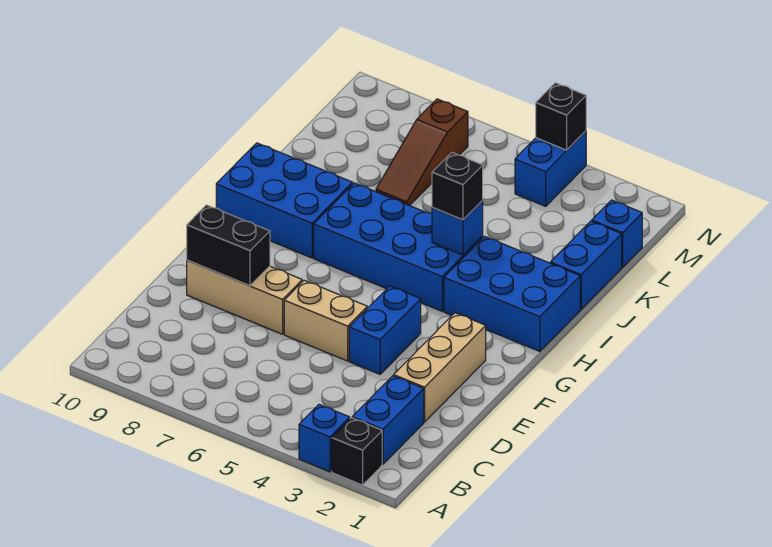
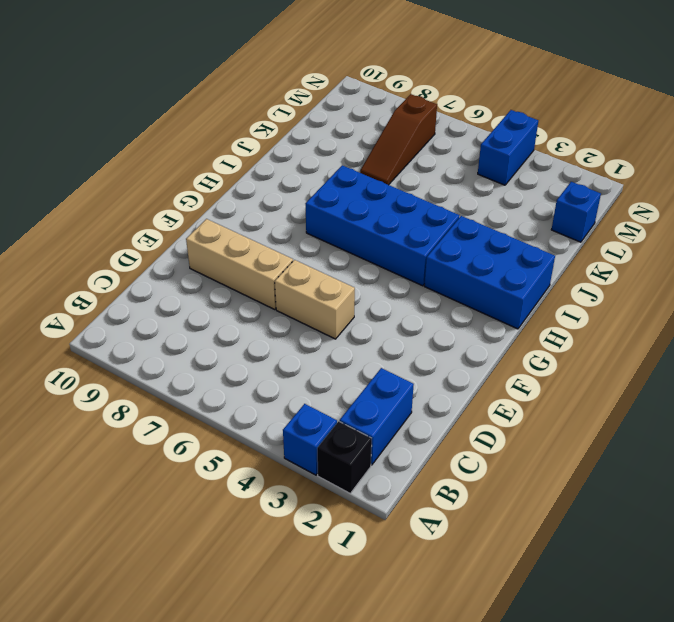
none -> tan 1x3 brick [394,313,486,422]
none -> blue 1x2 brick [349,286,421,374]
none -> blue 2x3 brick [216,143,353,258]

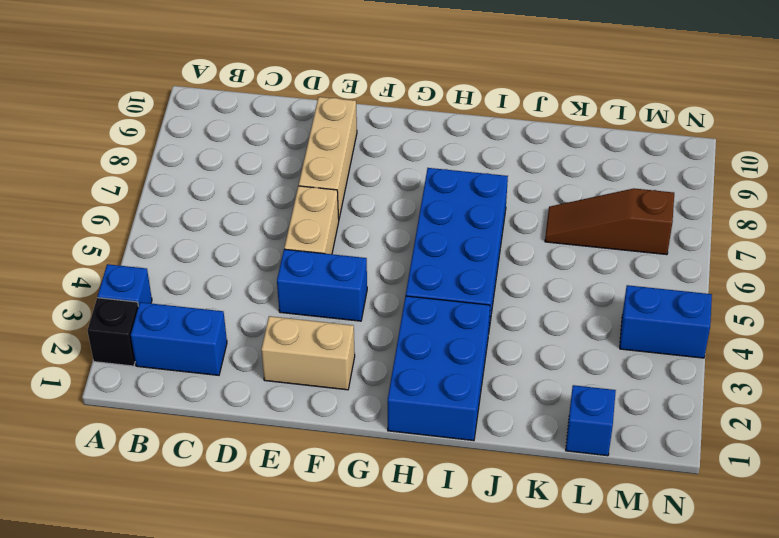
tan 1x2 brick [261,316,355,390] -> tan 1x3 brick [394,313,486,422]
none -> blue 2x3 brick [216,143,353,258]
none -> blue 1x2 brick [550,221,622,309]
none -> black 1x2 brick [187,205,270,286]

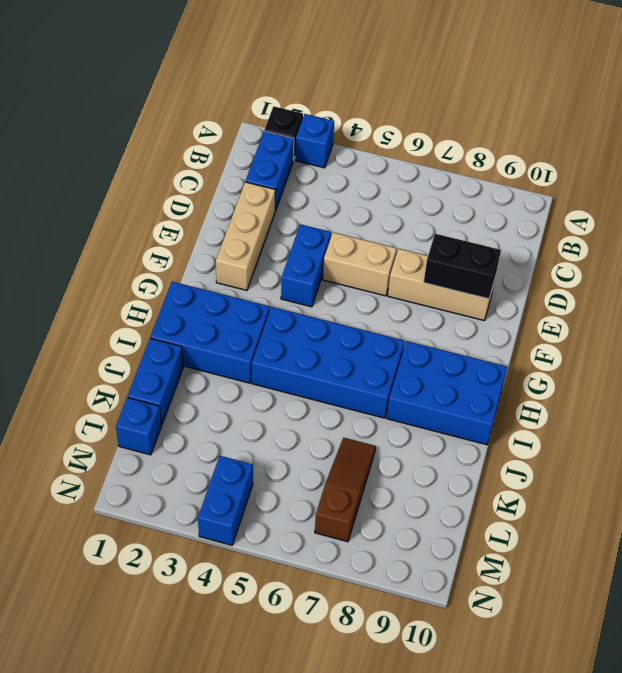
none -> blue 1x1 brick [432,201,483,255]
none -> black 1x1 brick [536,83,586,150]
none -> black 1x1 brick [432,153,483,220]

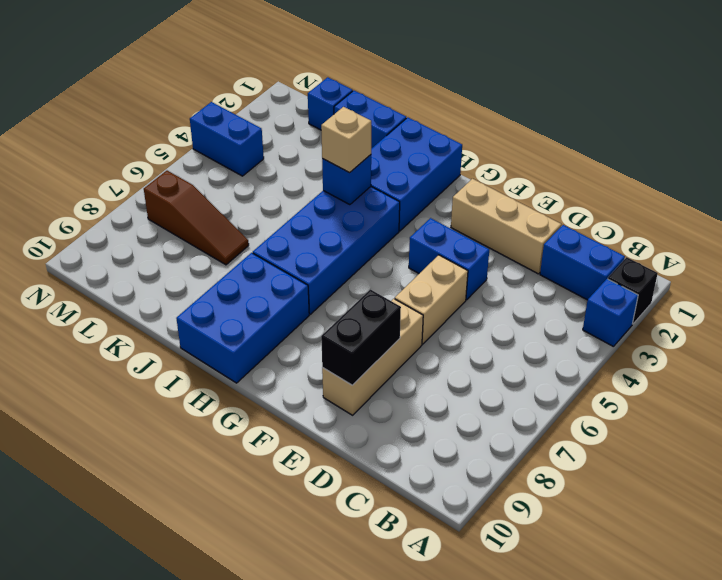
tan 1x1 brick [321,107,371,173] -> black 1x1 brick [432,153,483,220]
none -> black 1x1 brick [536,83,586,150]

